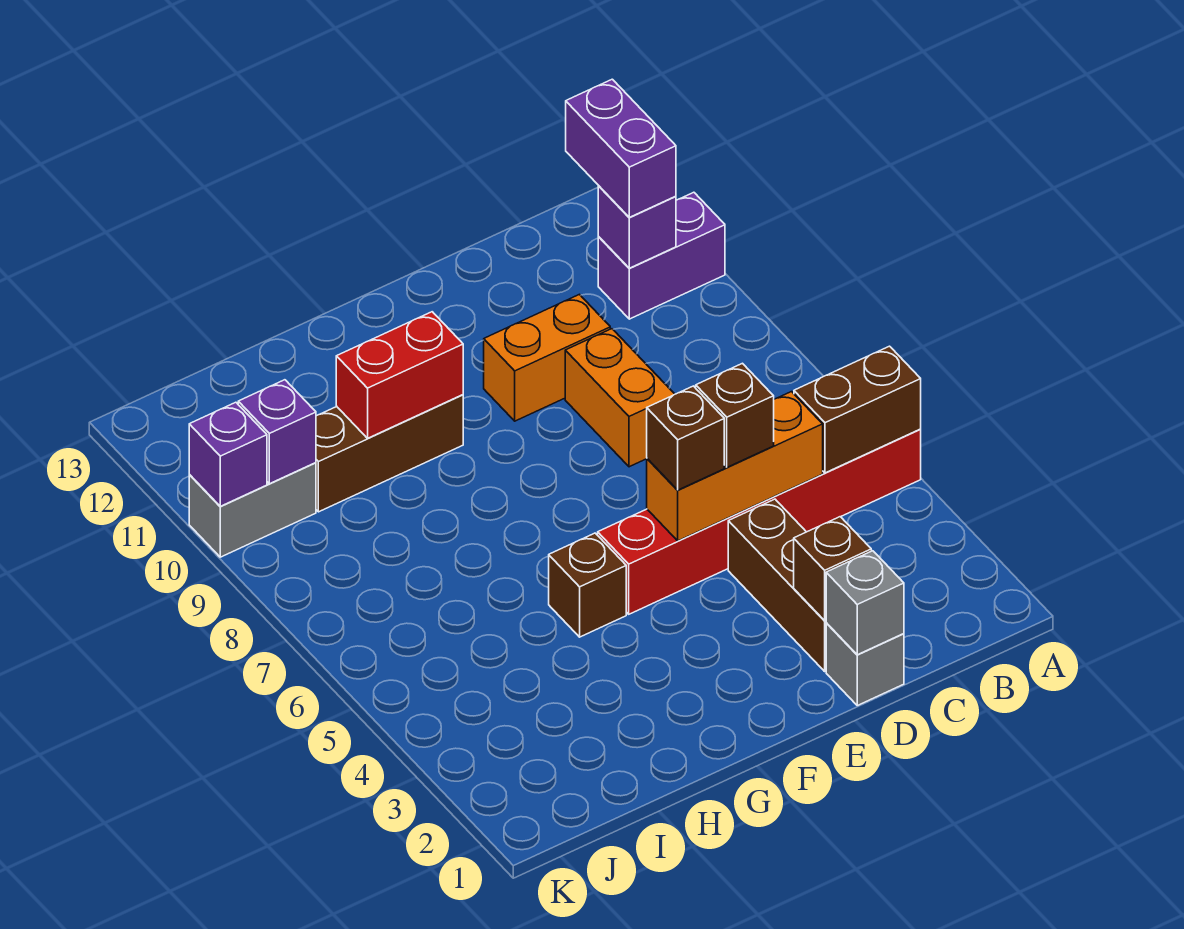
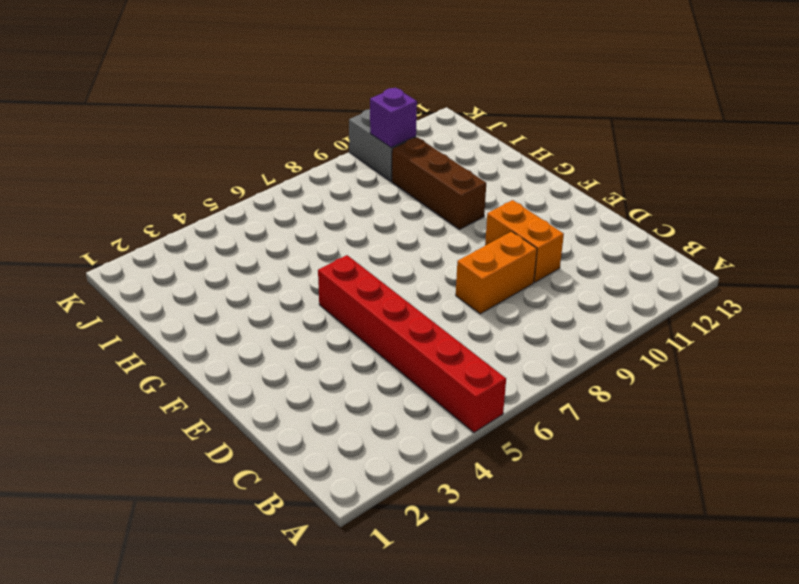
none -> purple 1x2 brick [598,192,725,319]
none -> grey 1x1 brick [826,623,904,705]
none -> brown 1x3 brick [728,499,826,671]

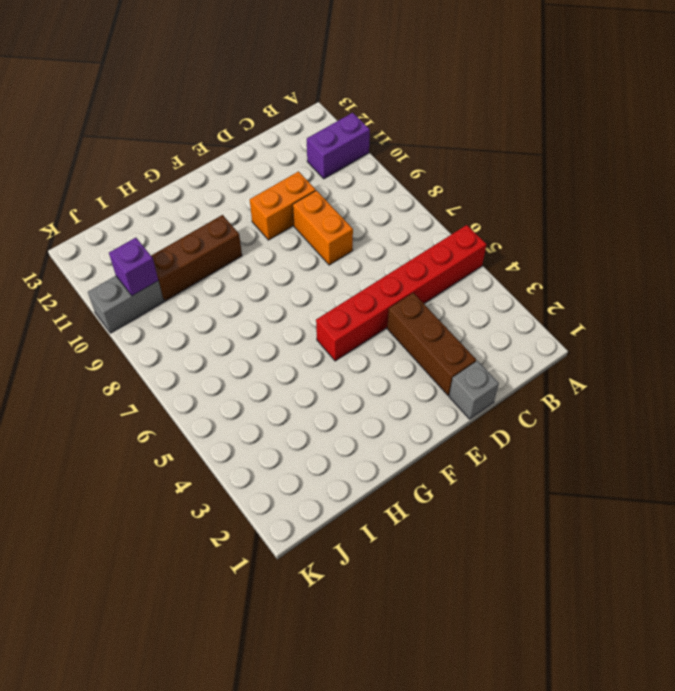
none -> brown 1x1 brick [549,533,626,637]
none -> brown 1x2 brick [794,346,921,473]
none -> purple 1x1 brick [598,186,676,268]

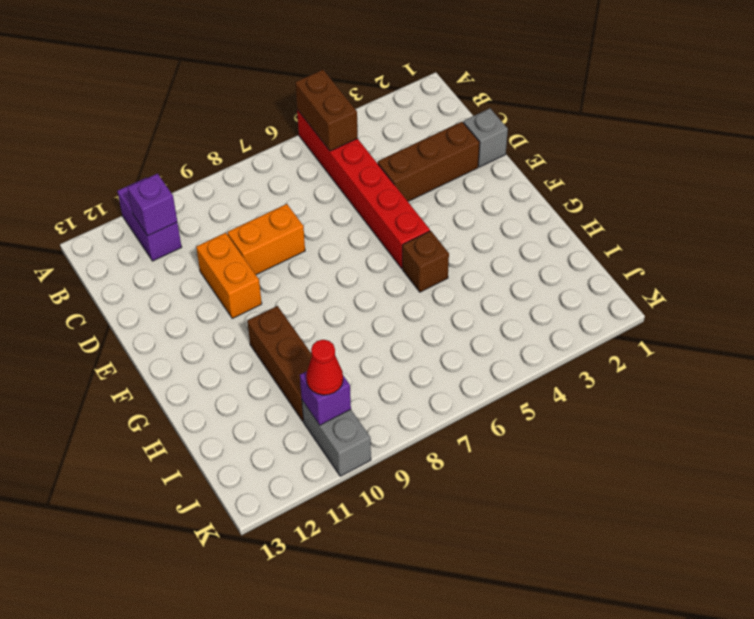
red 1x1 cone [306,340,343,395] -> none
none -> orange 1x3 brick [647,392,823,541]
none -> grey 1x1 brick [826,551,904,655]
none -> brown 1x1 brick [794,517,871,620]

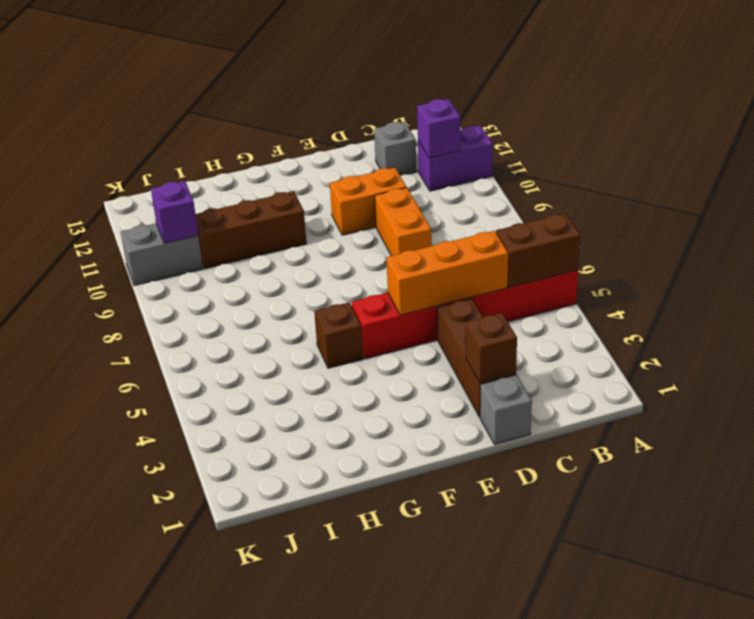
grey 1x1 brick [374,122,417,176] -> grey 1x1 brick moved to [826,551,904,655]
none -> red 1x2 brick [336,312,463,438]
none -> purple 1x1 brick [189,402,267,506]
none -> purple 1x2 brick [566,79,676,217]

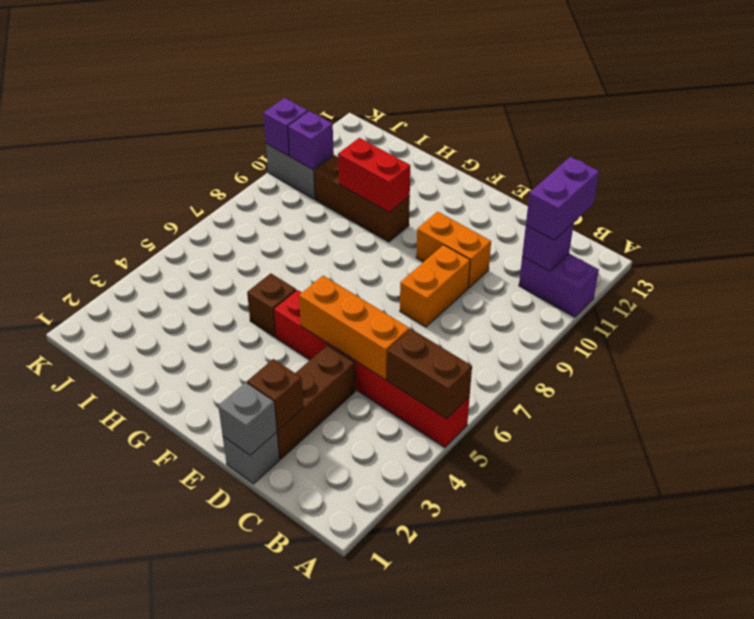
none -> brown 1x1 brick [696,363,774,467]
none -> brown 1x1 brick [647,386,724,490]

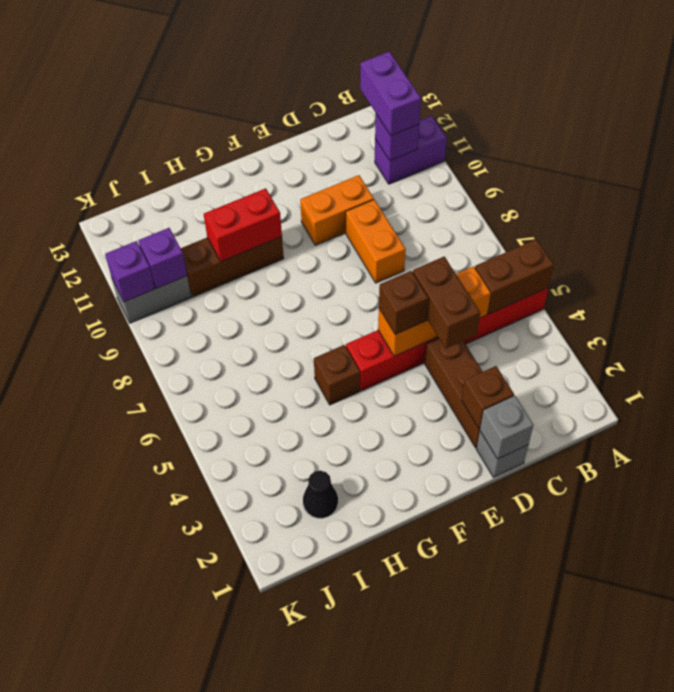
brown 1x2 brick [413,257,480,349] -> brown 1x1 brick [696,363,774,467]
black 1x1 cone [303,470,338,518] -> none

